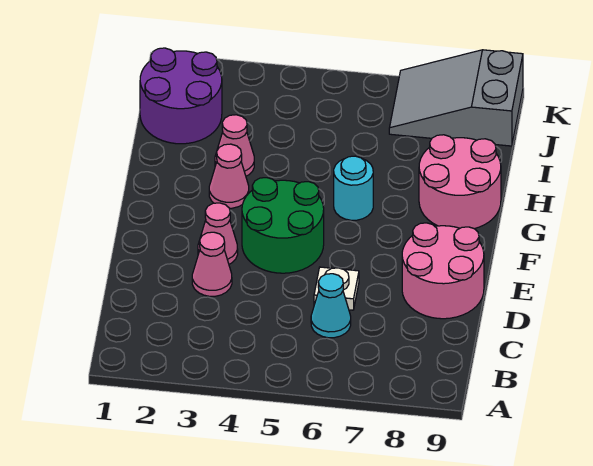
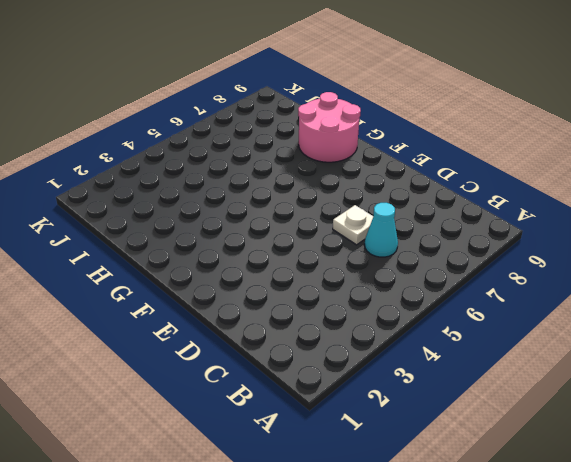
none -> pink 1x1 cone [192,232,232,296]
none -> pink 2x2 round brick [402,223,484,319]
none -> pink 1x1 cone [198,203,238,264]

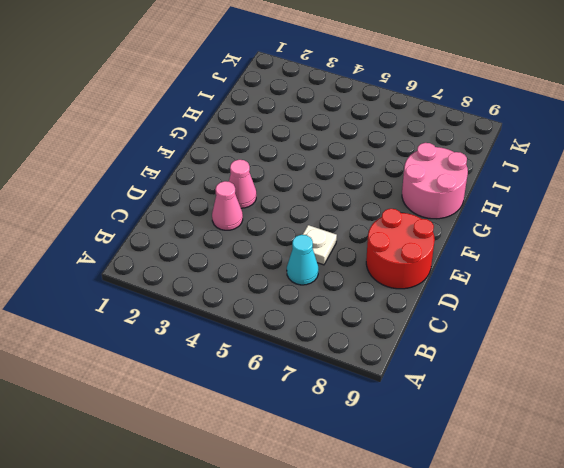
red 2x2 round brick [366,209,435,289] -> pink 2x2 round brick [402,223,484,319]
none -> green 2x2 round brick [242,178,324,273]
none -> pink 1x1 cone [209,144,249,208]
none -> cyan 1x1 round brick [334,156,373,220]

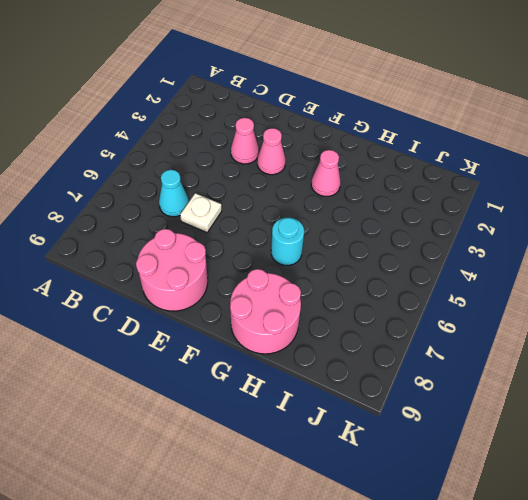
none -> green 2x2 round brick [242,178,324,273]
none -> pink 1x1 cone [215,115,254,176]
none -> purple 2x2 round brick [140,48,222,144]

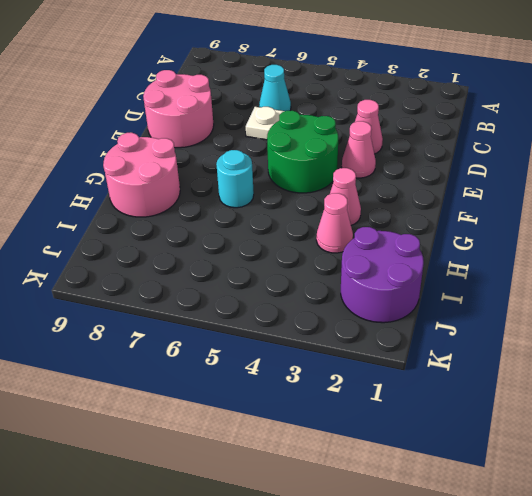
none -> grey 2x3 slope [389,50,523,146]

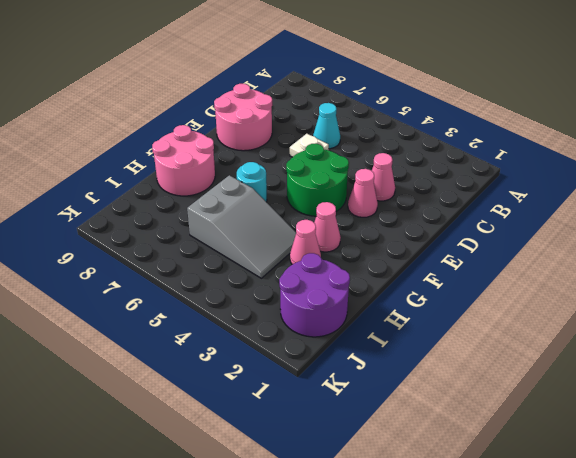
grey 2x3 slope [187,175,296,278] -> grey 2x3 slope moved to [389,50,523,146]

